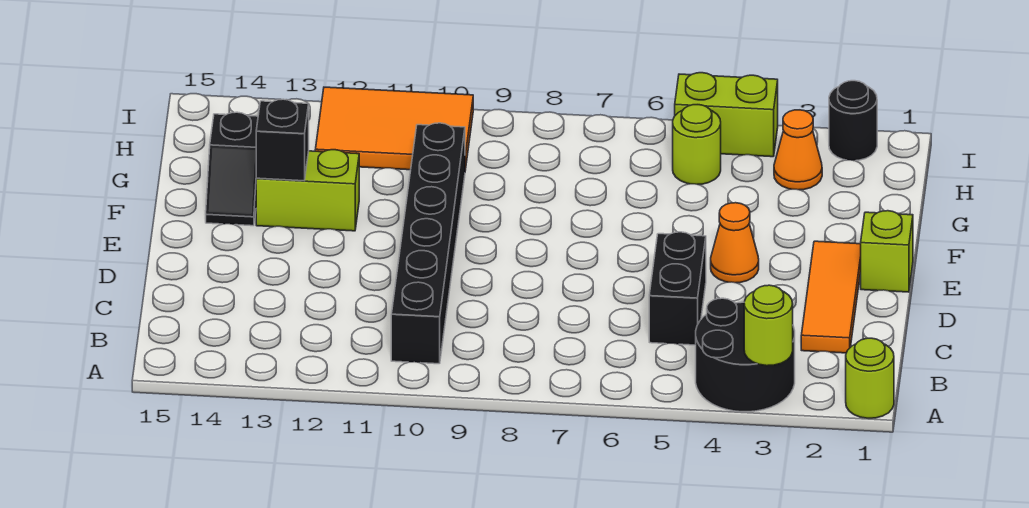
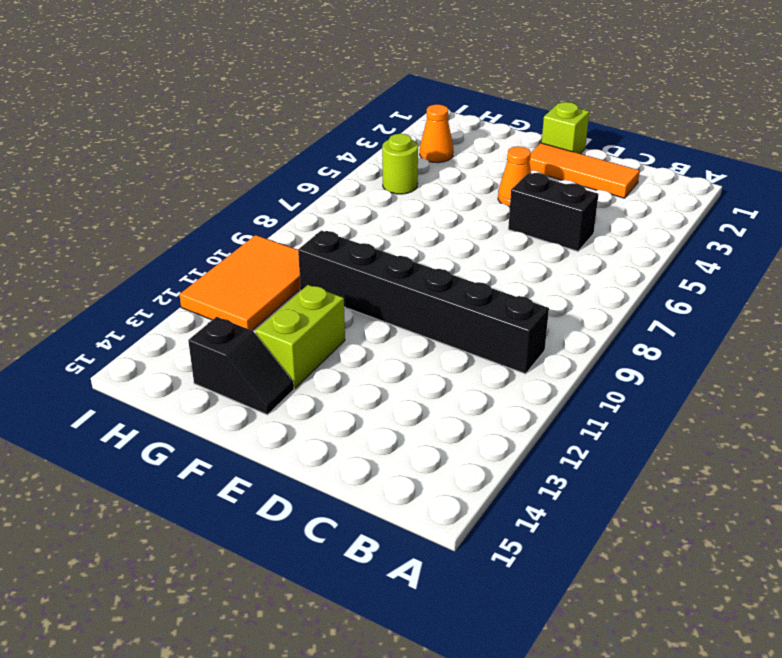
none -> lime 1x1 round brick [846,338,894,418]
none -> black 2x2 round brick [696,298,795,412]
none -> black 1x1 round brick [829,81,877,161]

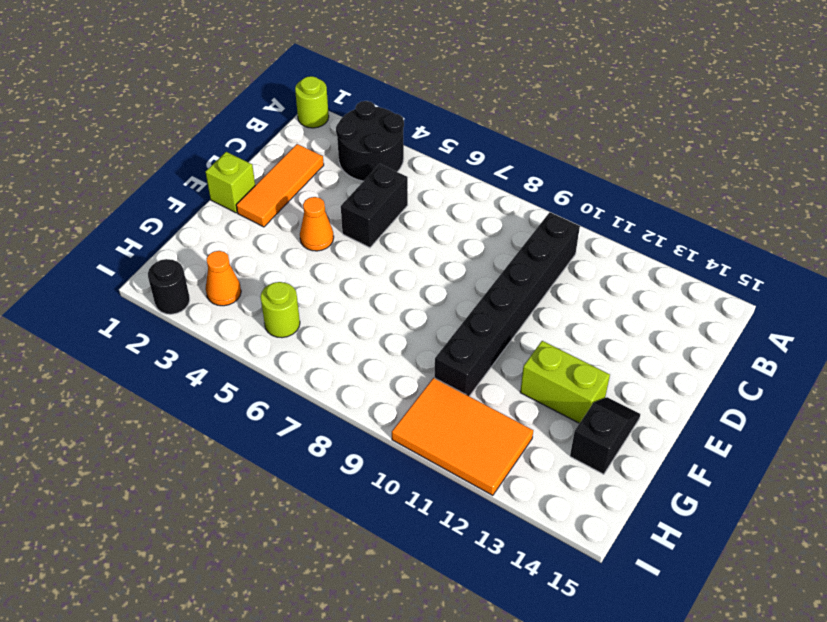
none -> lime 1x2 brick [675,73,778,157]
none -> lime 1x1 round brick [744,285,793,366]
none -> black 1x1 brick [256,99,309,181]

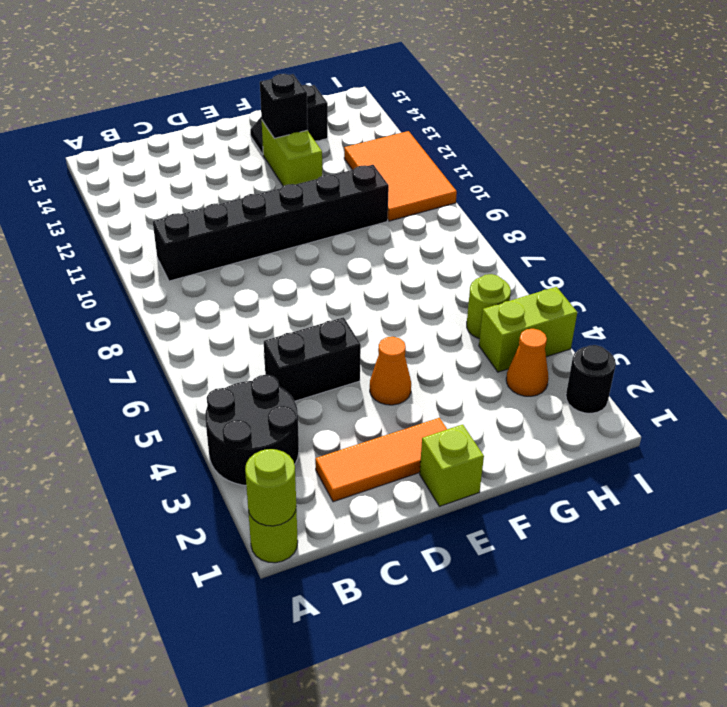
lime 1x1 round brick [245,449,296,526] -> lime 1x1 round brick moved to [744,285,793,366]
lime 1x2 brick [479,287,577,372] -> lime 1x2 brick turned to [675,73,778,157]

